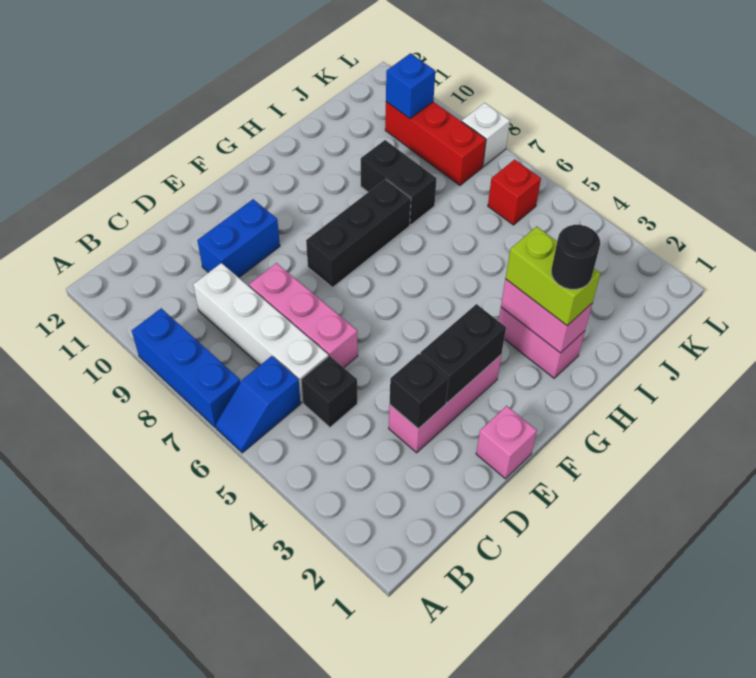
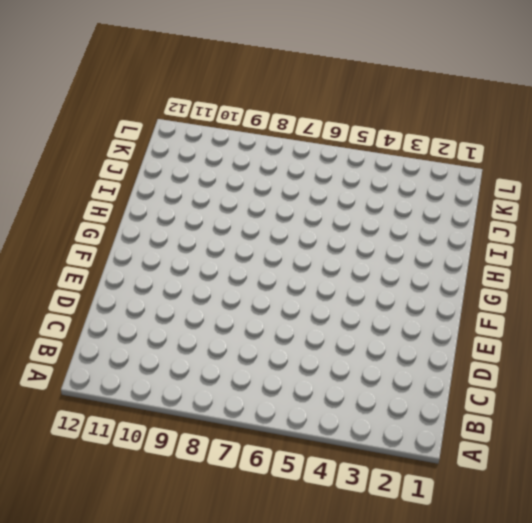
none -> blue 1x2 slope [216,356,301,453]
none -> blue 1x3 brick [132,308,240,427]
none -> black 1x1 brick [301,356,357,427]

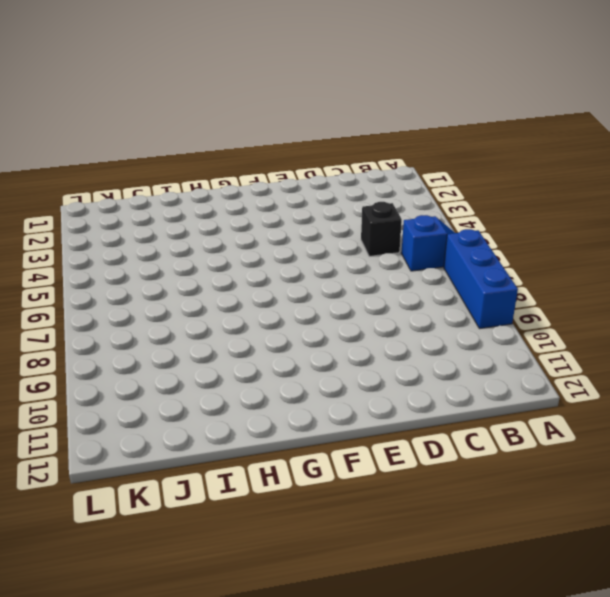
none -> white 1x4 brick [193,263,328,403]
none -> pink 1x3 brick [389,355,501,453]
none -> pink 1x3 brick [249,263,358,368]

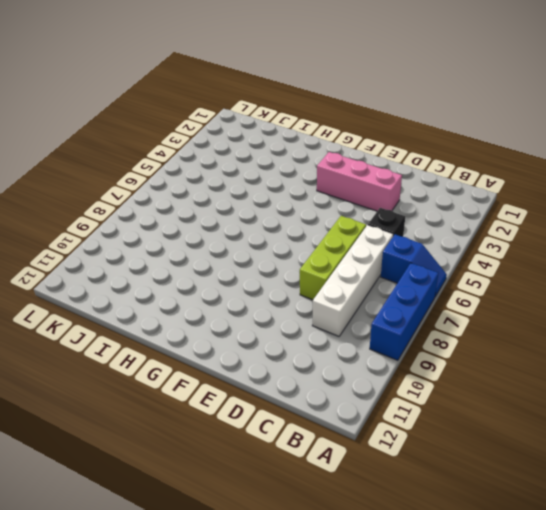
lime 1x3 brick [300,216,366,300] -> pink 1x3 brick [249,263,358,368]
none -> blue 1x2 brick [197,199,280,278]
none -> pink 1x1 brick [476,406,537,479]
none -> black 1x3 brick [306,179,411,287]

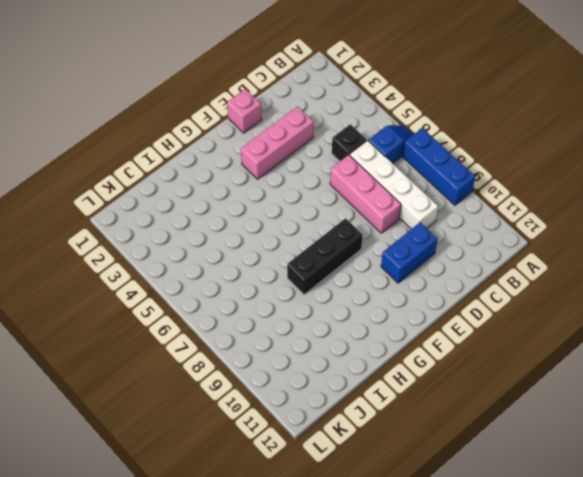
none -> pink 1x2 brick [499,307,585,378]
none -> black 1x2 brick [361,140,437,225]
none -> red 1x1 brick [488,160,541,225]

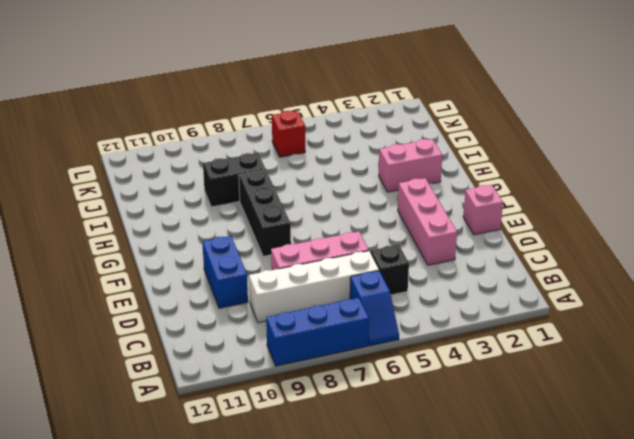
none -> red 1x3 brick [385,102,486,185]
none -> white 1x1 brick [462,103,510,167]
none -> black 1x1 brick [390,354,449,429]

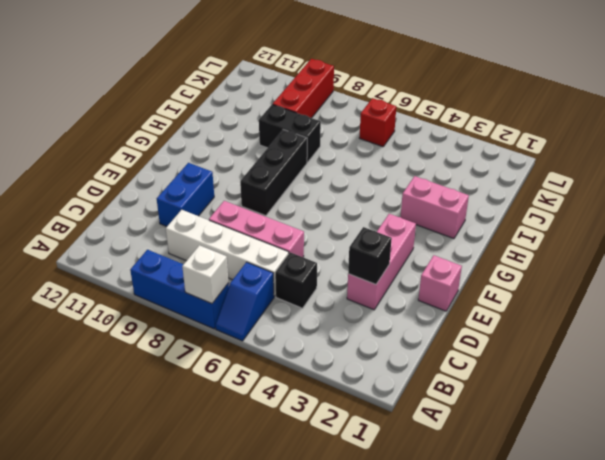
white 1x1 brick [182,245,228,304] -> white 1x1 brick moved to [462,103,510,167]
red 1x3 brick [273,59,334,118] -> red 1x3 brick turned to [385,102,486,185]
none -> black 1x2 brick [420,304,506,403]
none -> pink 1x2 brick [501,279,592,353]
none -> blue 1x1 brick [386,53,435,119]

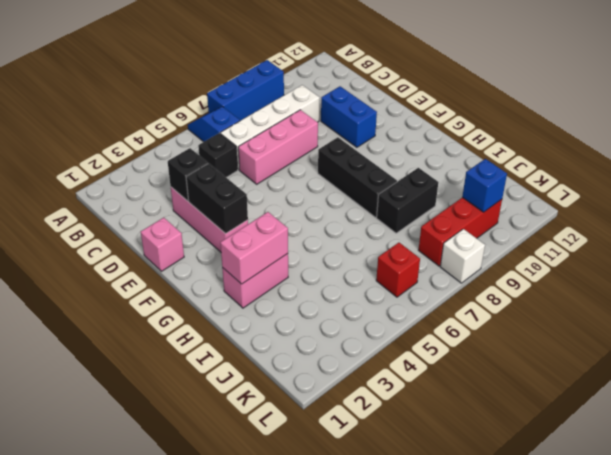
none -> lime 1x2 brick [505,226,600,326]
none -> black 1x1 round brick [551,225,600,289]

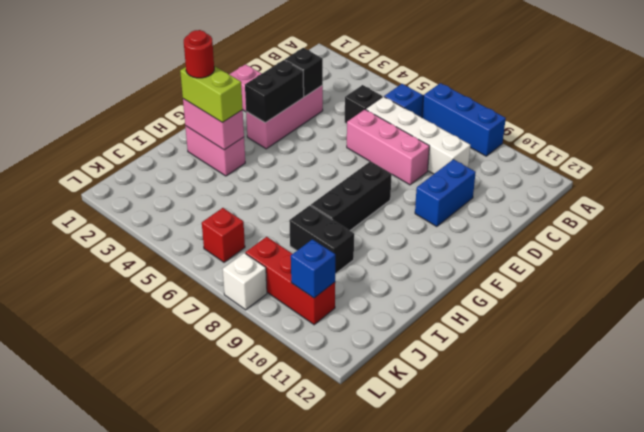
red 1x1 round brick [184,30,214,78] -> black 1x1 round brick [551,225,600,289]

